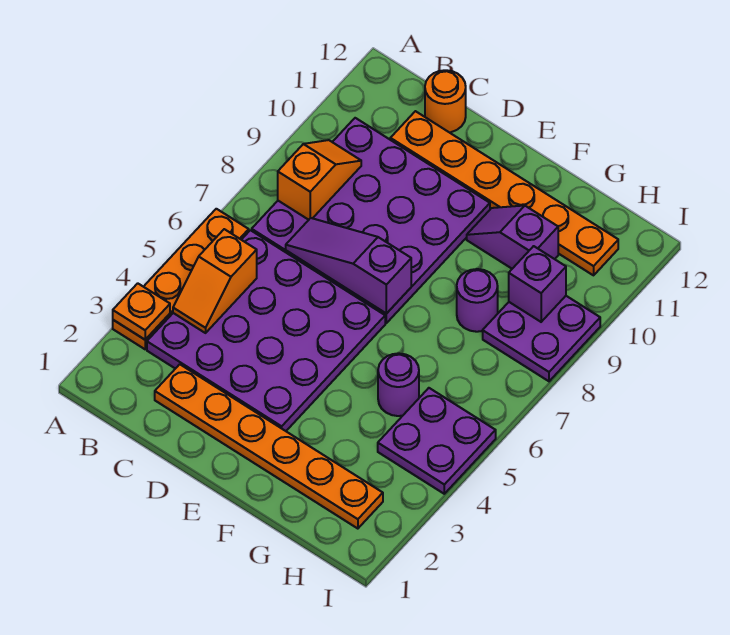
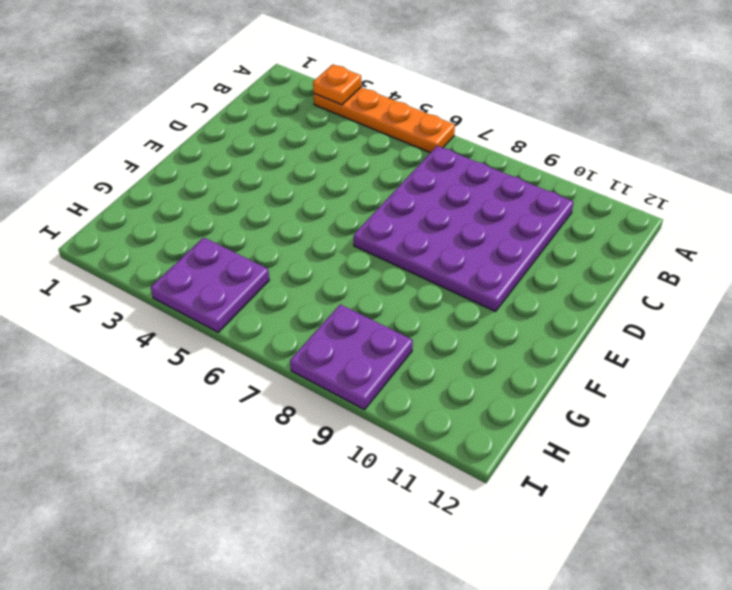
none -> purple 4x4 plate [147,230,385,431]
none -> orange 1x6 plate [155,364,383,529]
none -> orange 1x6 plate [390,111,618,275]

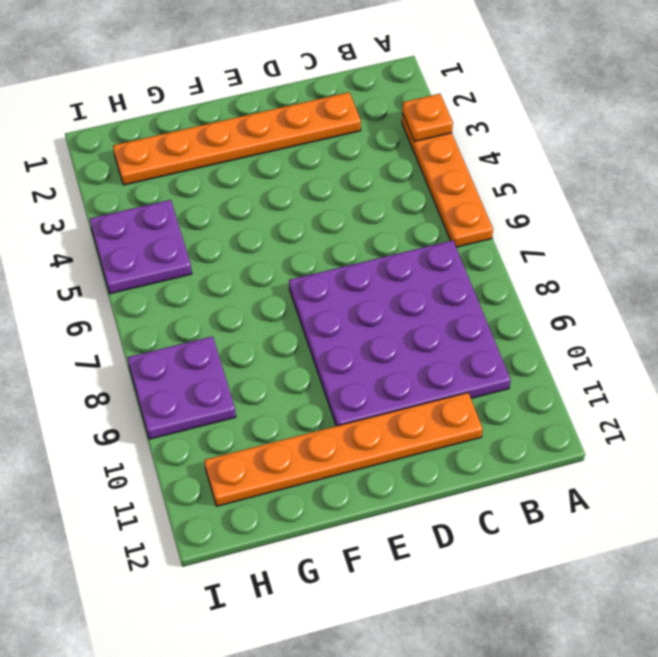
none -> purple 4x4 plate [147,230,385,431]
none -> orange 1x1 round brick [425,70,466,132]
none -> purple 1x2 slope [467,206,558,269]

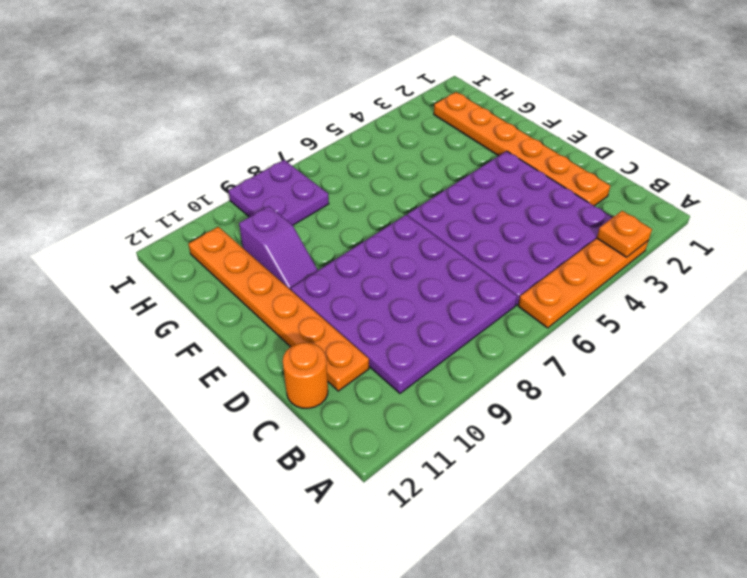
none -> purple 1x1 round brick [378,353,419,416]
none -> purple 1x1 round brick [457,269,498,332]
none -> purple 2x2 plate [378,388,496,494]

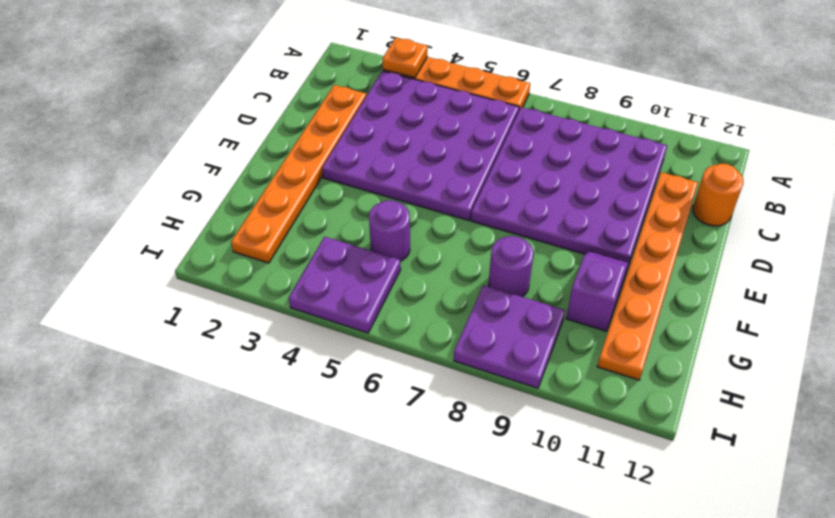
none -> orange 1x2 slope [173,229,257,333]
none -> orange 1x2 slope [278,140,361,220]
none -> purple 1x3 slope [286,218,411,314]

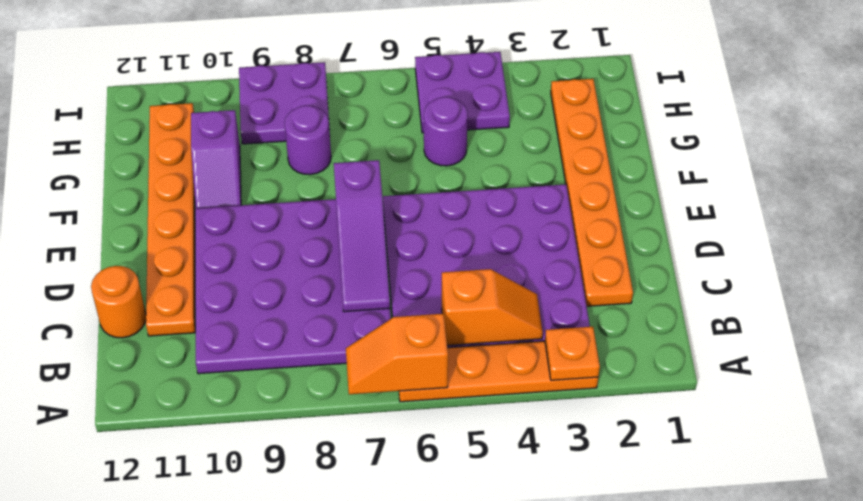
orange 1x2 slope [346,314,448,394] -> orange 1x2 slope moved to [278,140,361,220]
none -> purple 1x1 brick [509,246,566,322]

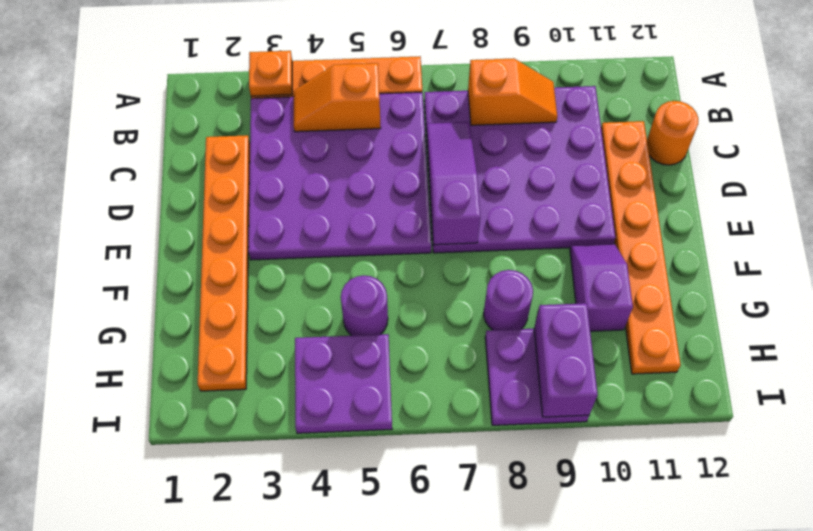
purple 1x2 brick [534,303,598,417] -> purple 1x1 brick [509,246,566,322]

